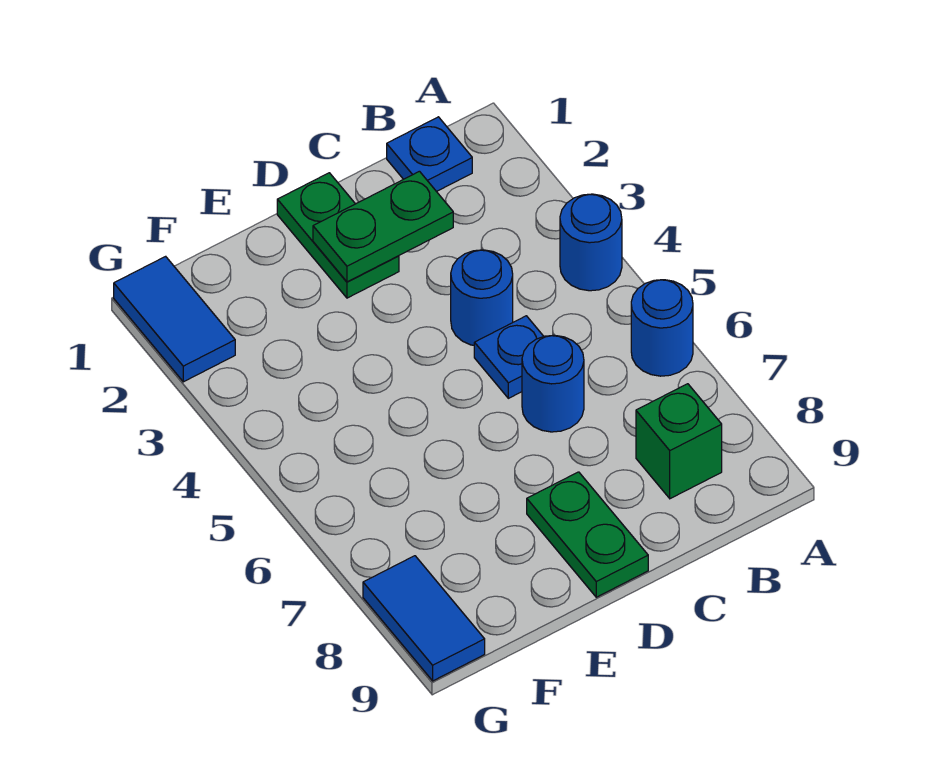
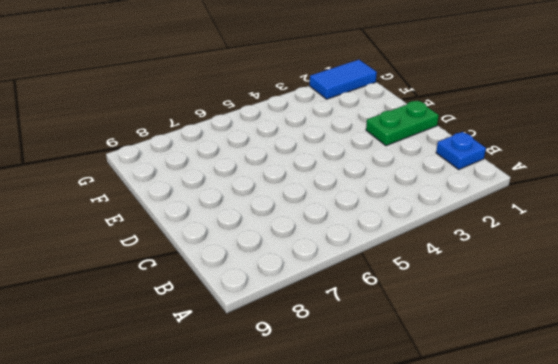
none -> blue 1x1 round brick [560,194,622,291]
none -> blue 1x1 round brick [631,280,693,376]
none -> green 1x1 brick [636,384,722,499]

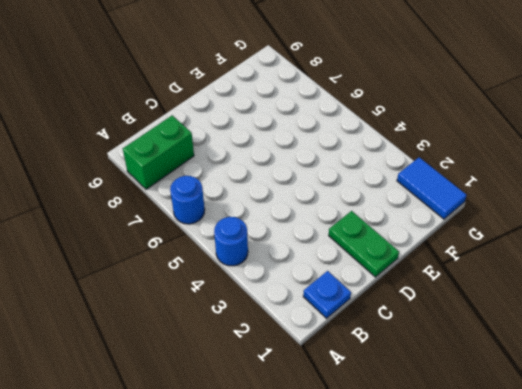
green 1x2 brick [123,115,194,189] -> green 1x1 brick [636,384,722,499]
none -> blue 1x1 round brick [451,250,513,345]
none -> blue 1x1 plate [474,316,544,398]
none -> blue 1x1 round brick [522,335,584,432]

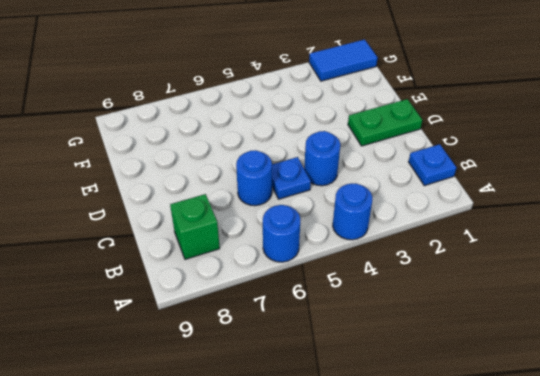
none -> green 1x2 plate [527,472,648,597]
none -> blue 1x2 tile [363,556,485,681]
none -> green 1x2 plate [313,171,453,282]

